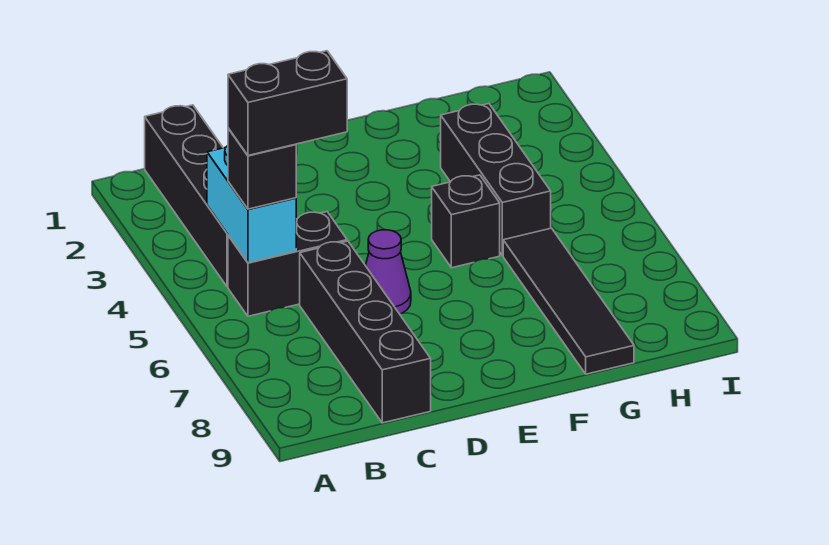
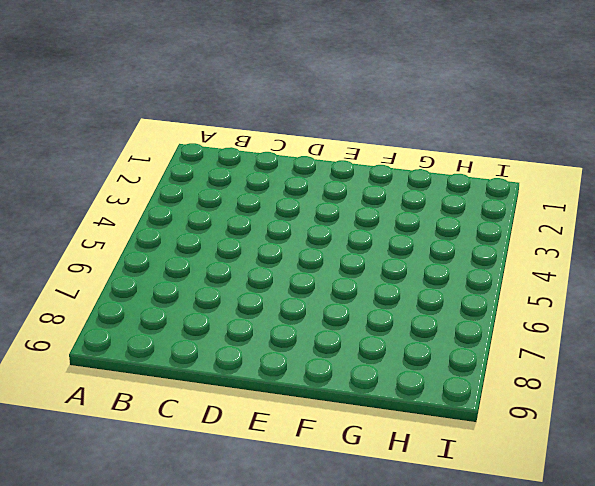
none -> black 1x4 brick [145,105,228,287]
none -> black 1x2 brick [228,212,347,316]

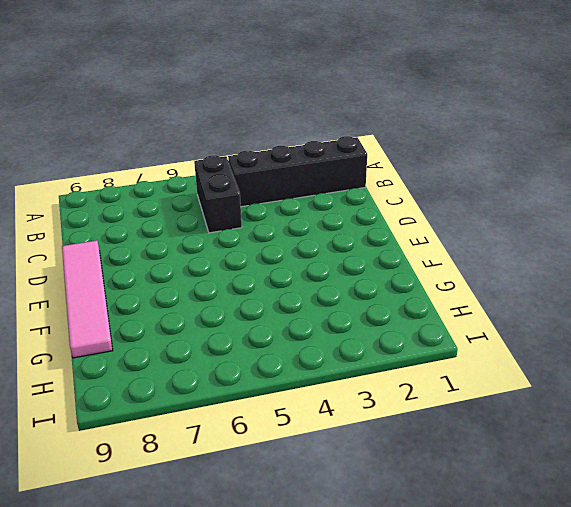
pink 1x4 tile [62,240,113,358] -> black 1x4 tile [503,228,634,374]
none -> black 1x4 brick [300,241,431,423]
none -> purple 1x1 cone [366,230,411,314]

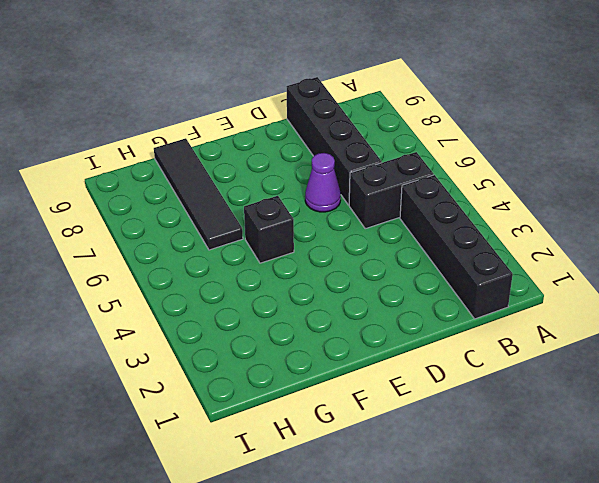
none -> black 1x3 brick [441,104,551,256]
none -> cyan 1x2 brick [207,146,296,263]

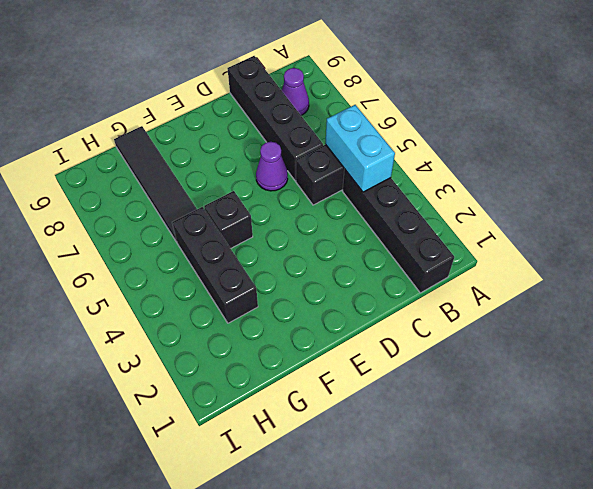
purple 1x1 cone [282,68,309,115] -> none
none -> black 1x1 brick [228,128,296,209]
none -> black 1x2 brick [228,51,347,156]

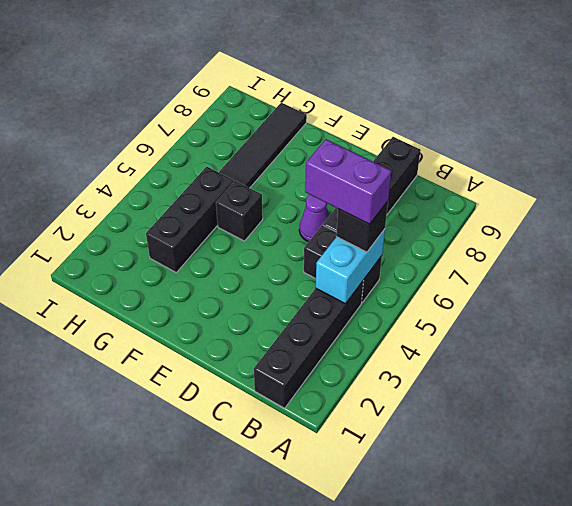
purple 1x2 brick [305,139,391,224] -> black 1x2 brick [228,51,347,156]

